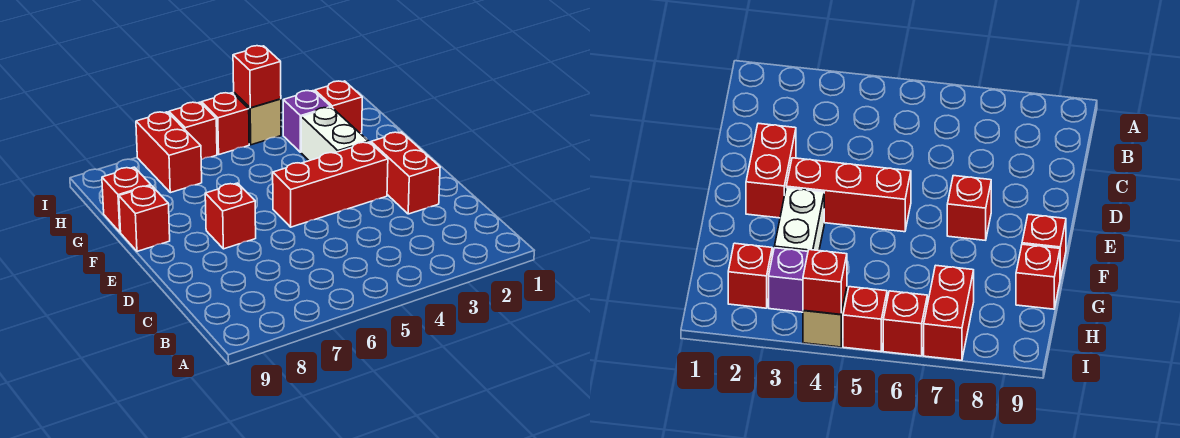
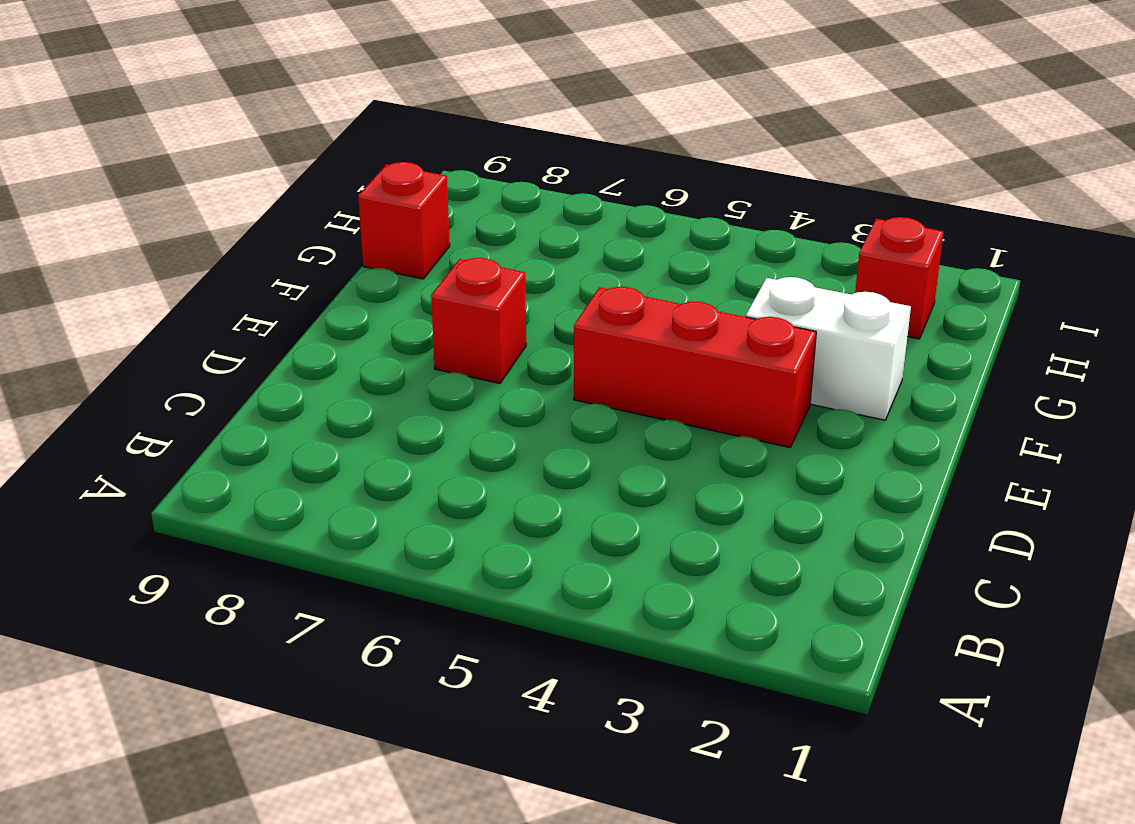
white 1x2 brick [746,277,911,420] -> white 1x2 brick turned to [301,107,369,161]
none -> red 1x2 brick [371,132,440,214]
none -> red 1x1 brick [119,186,170,251]
none -> purple 1x1 brick [283,91,331,152]

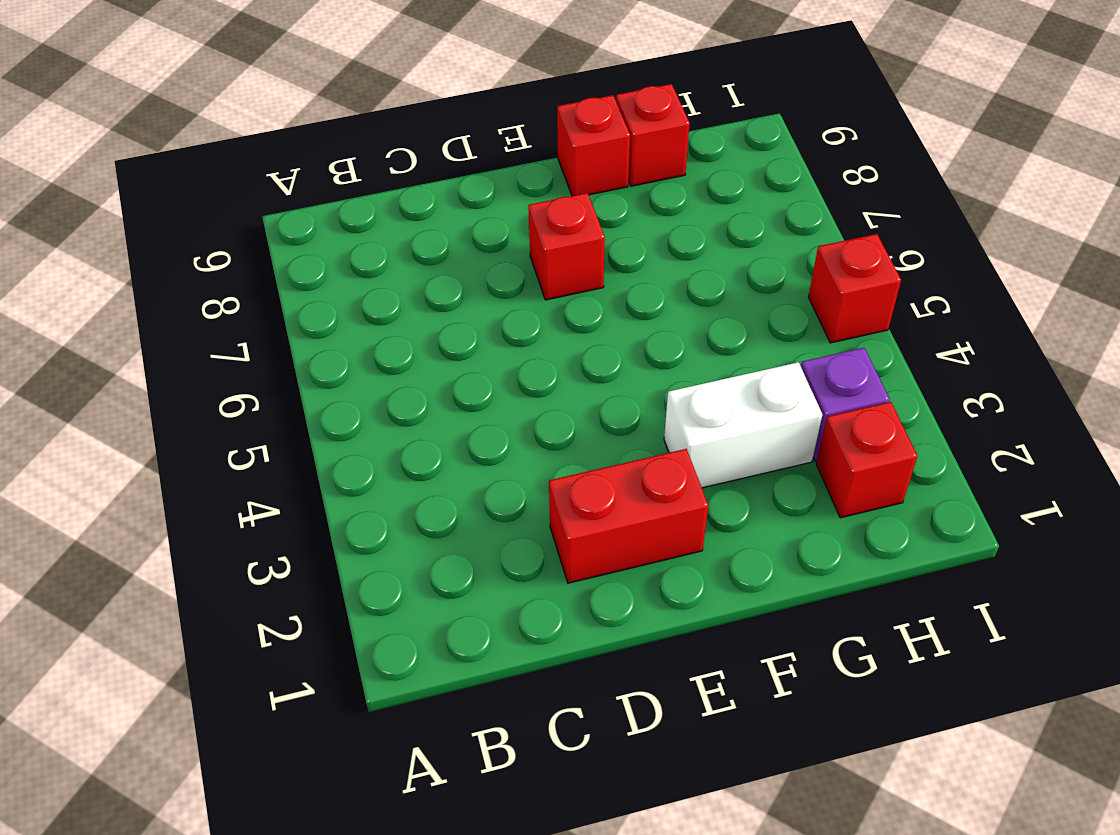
none -> red 1x3 brick [273,142,388,227]
none -> red 1x2 brick [136,112,202,193]
none -> tan 1x1 brick [234,93,281,145]

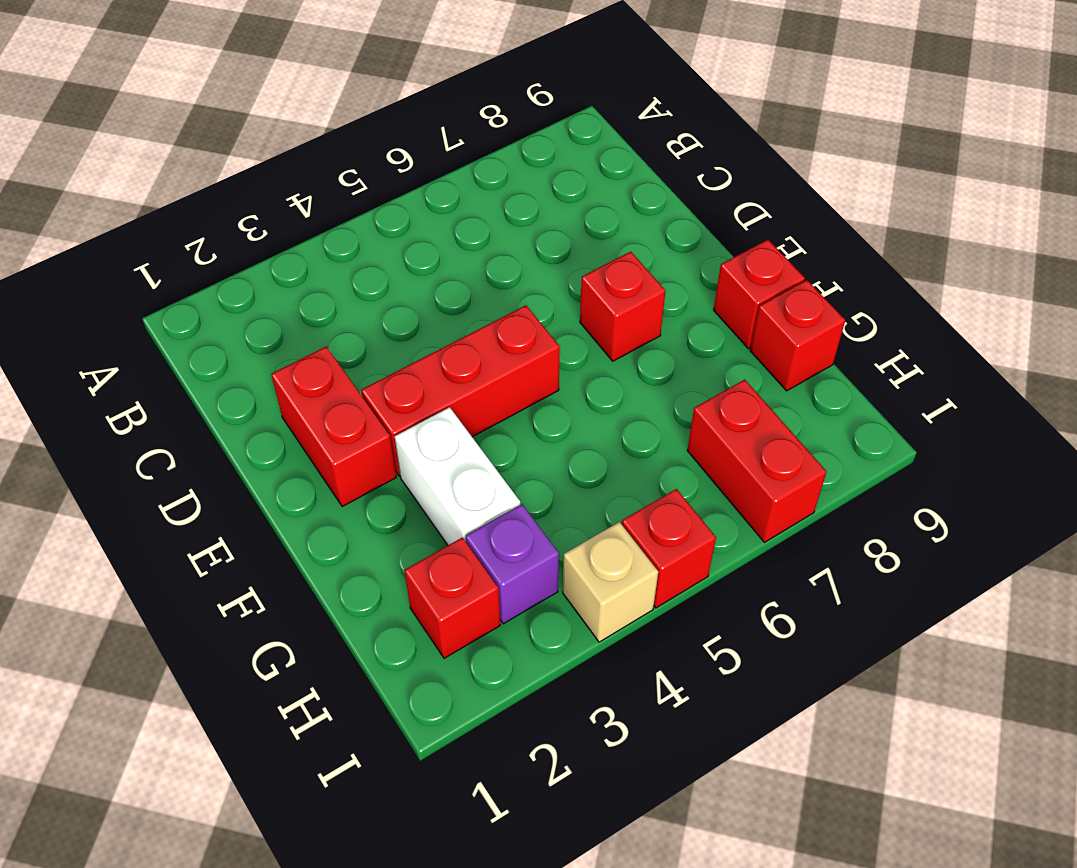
none -> red 1x1 brick [169,102,217,160]
none -> red 1x1 brick [233,46,281,108]

